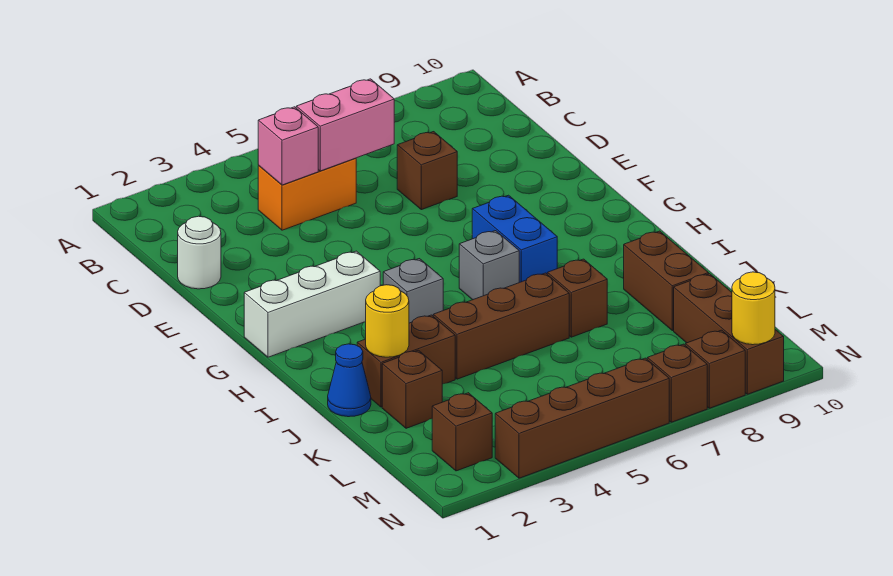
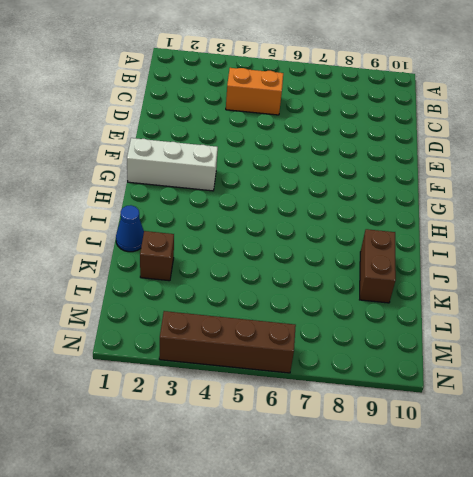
none -> white 1x1 round brick [178,216,221,289]
none -> brown 1x1 brick [397,132,457,210]
none -> blue 1x2 brick [472,195,557,282]

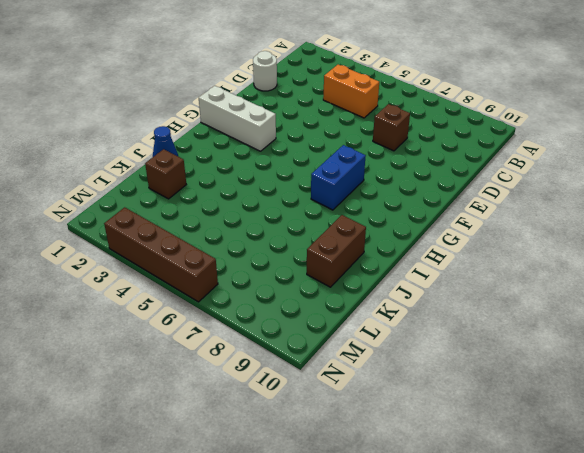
none -> grey 1x1 brick [383,259,443,323]
none -> grey 1x1 brick [459,231,519,300]
none -> brown 1x2 brick [357,315,455,407]

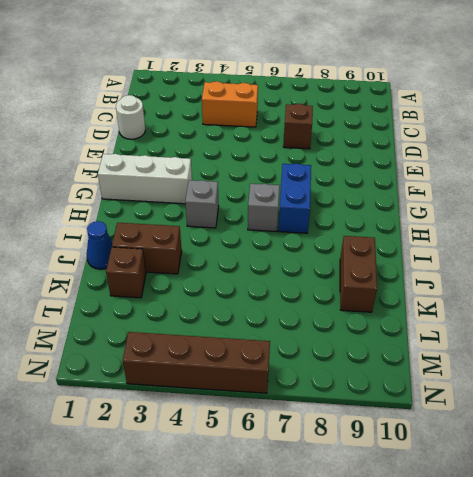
none -> brown 1x3 brick [433,273,569,379]
none -> brown 1x1 brick [547,259,607,337]
none -> brown 1x3 brick [674,274,784,394]

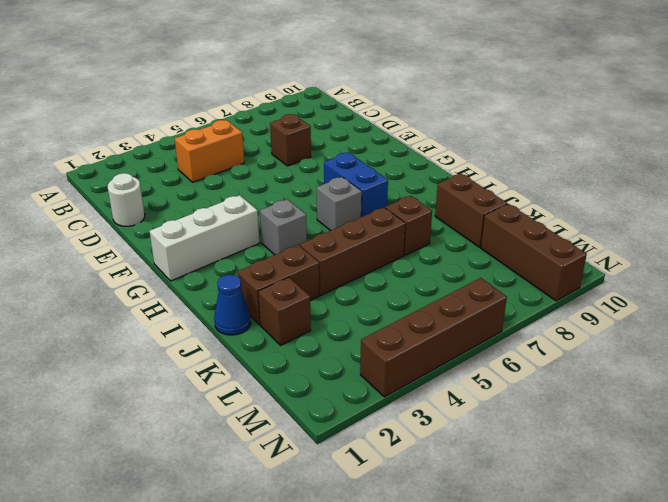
none -> brown 1x1 brick [432,393,492,471]
none -> brown 1x1 brick [647,344,707,422]
none -> brown 1x1 brick [685,330,745,408]

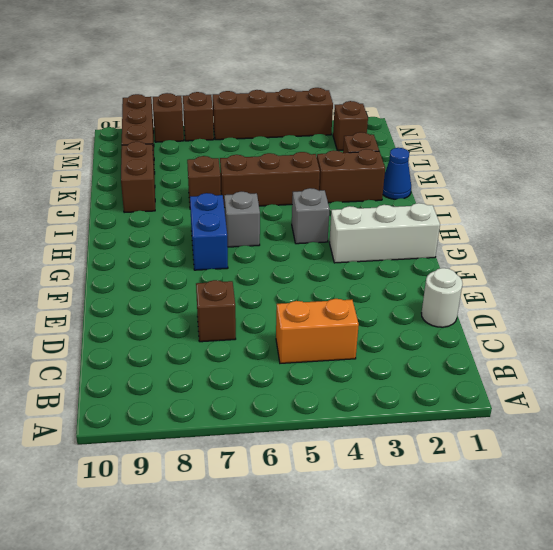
none -> pink 1x1 brick [258,107,318,185]
none -> pink 1x2 brick [296,79,394,171]
none -> yellow 1x1 round brick [366,285,409,357]

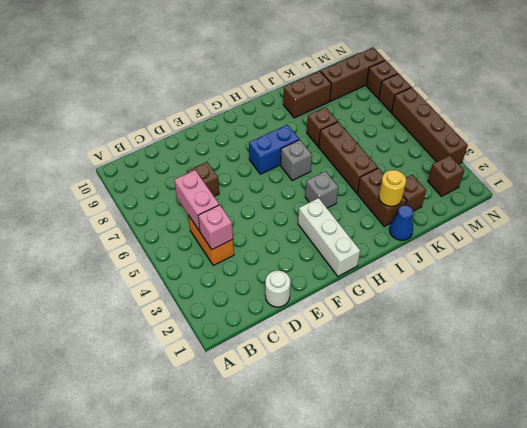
none -> yellow 1x1 round brick [732,272,775,345]

